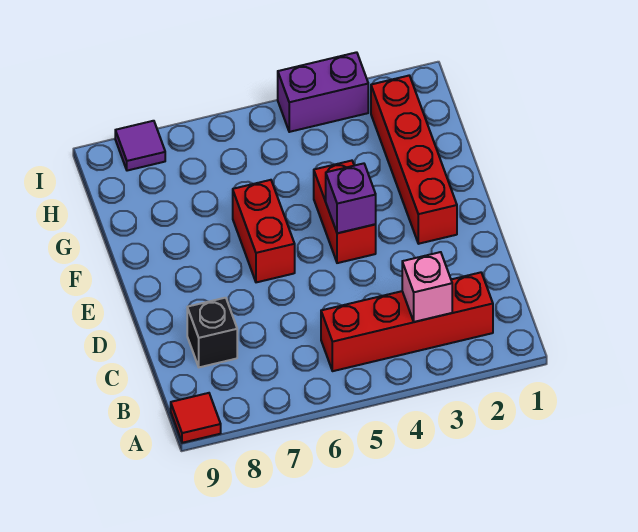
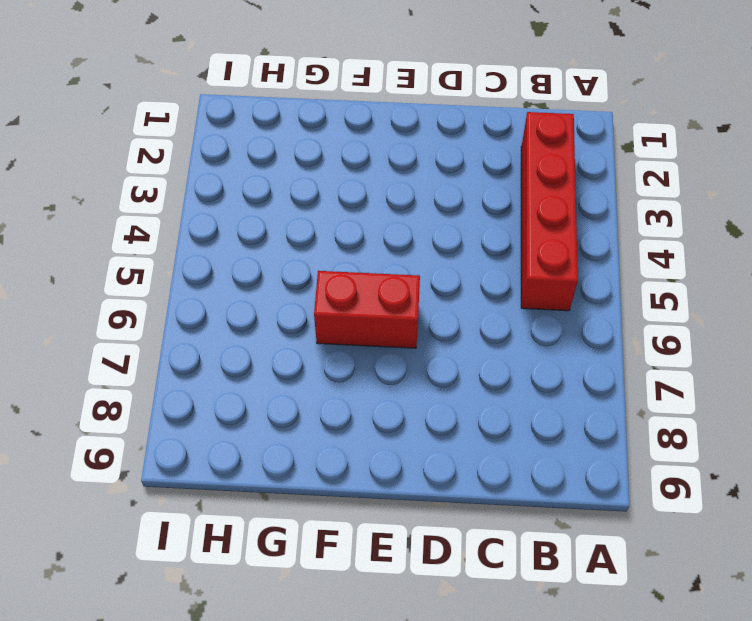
none -> red 1x1 tile [171,393,221,443]
none -> black 1x1 brick [187,298,237,367]

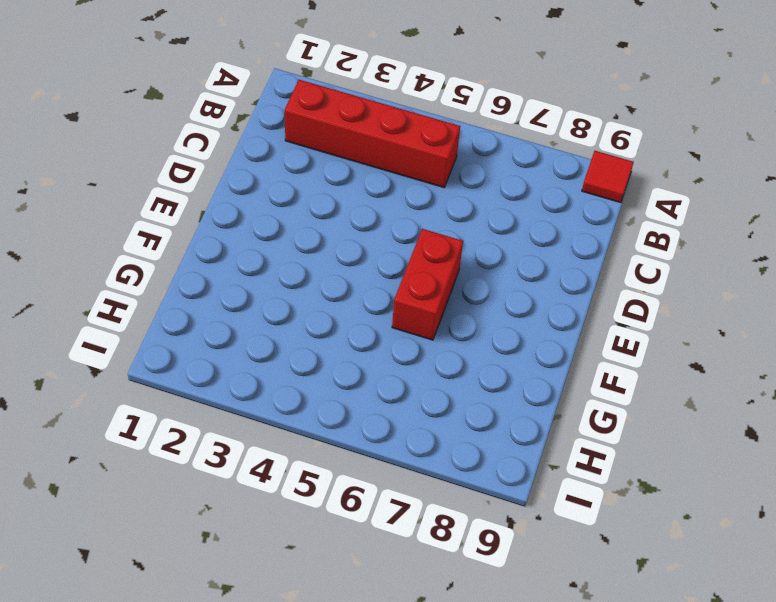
none -> black 1x1 brick [187,298,237,367]
none -> red 1x4 brick [371,76,457,244]

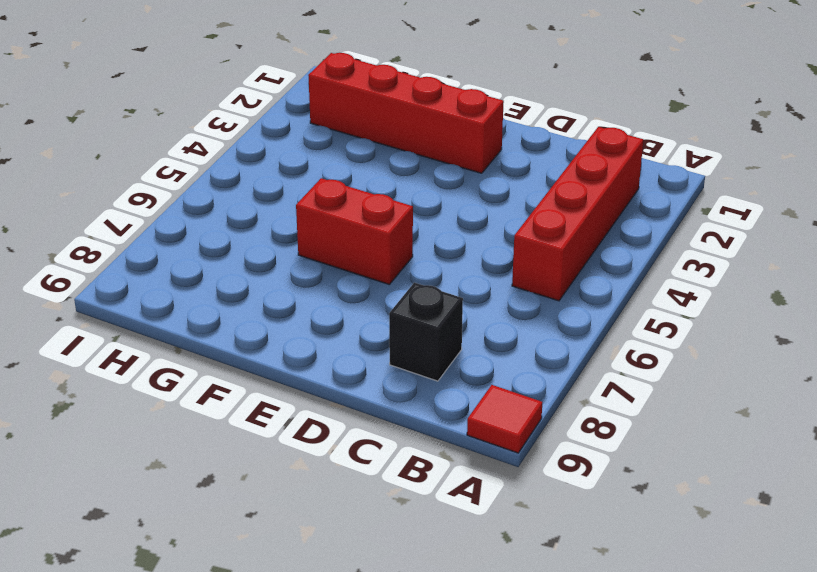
none -> red 1x2 brick [314,161,376,263]
none -> purple 1x2 brick [278,52,368,132]

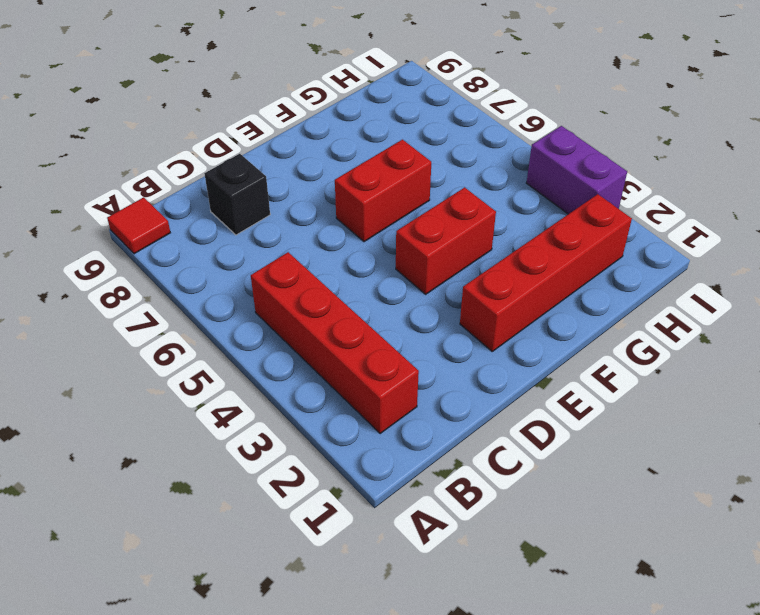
none -> purple 1x1 tile [115,121,165,171]
none -> pink 1x1 brick [402,252,452,322]

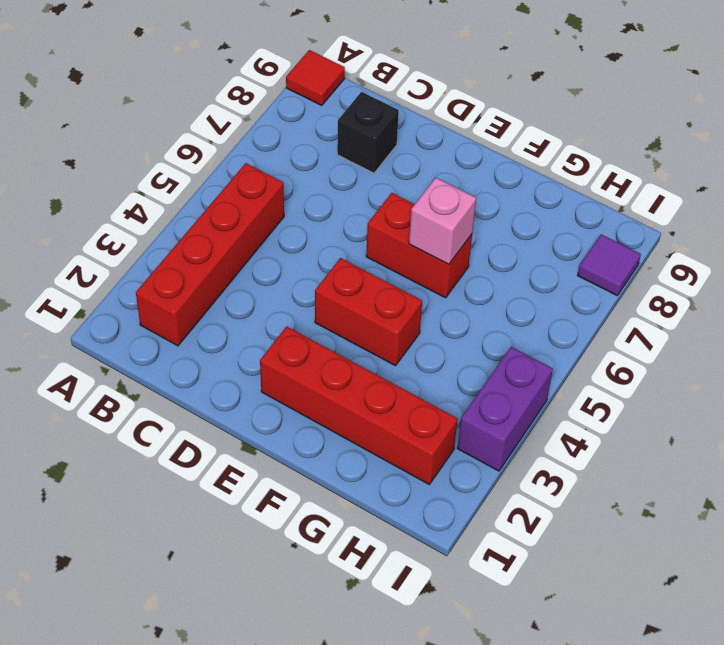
pink 1x1 brick [409,178,476,264] -> pink 1x1 brick moved to [402,252,452,322]
none -> purple 1x1 brick [326,163,376,233]

